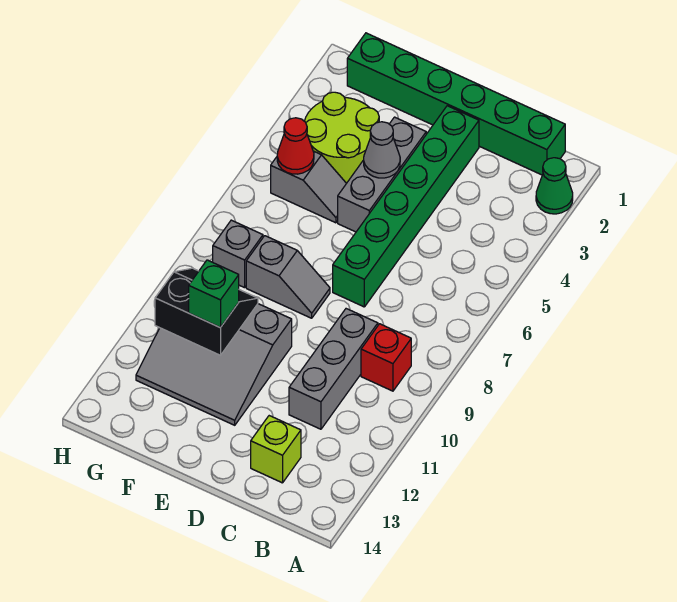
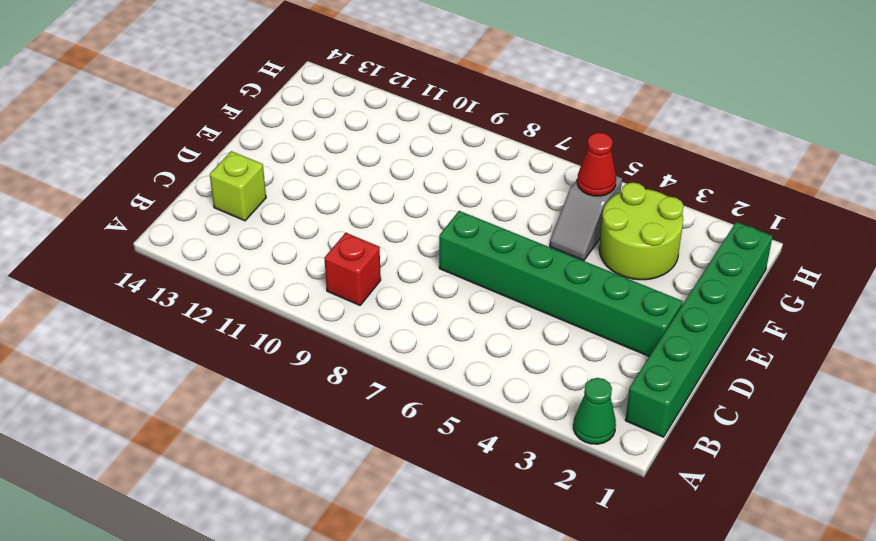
none -> grey 1x3 brick [289,309,378,429]
none -> grey 1x3 brick [338,117,426,232]
none -> grey 1x2 slope [246,236,330,318]

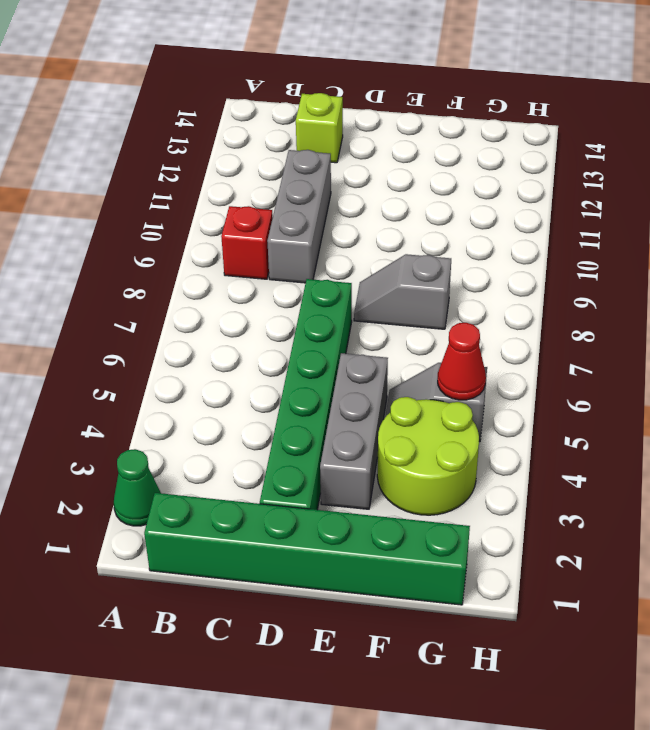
none -> grey 3x3 slope [136,304,292,425]
none -> grey 1x1 brick [213,220,263,288]
none -> grey 1x1 cone [364,122,400,178]

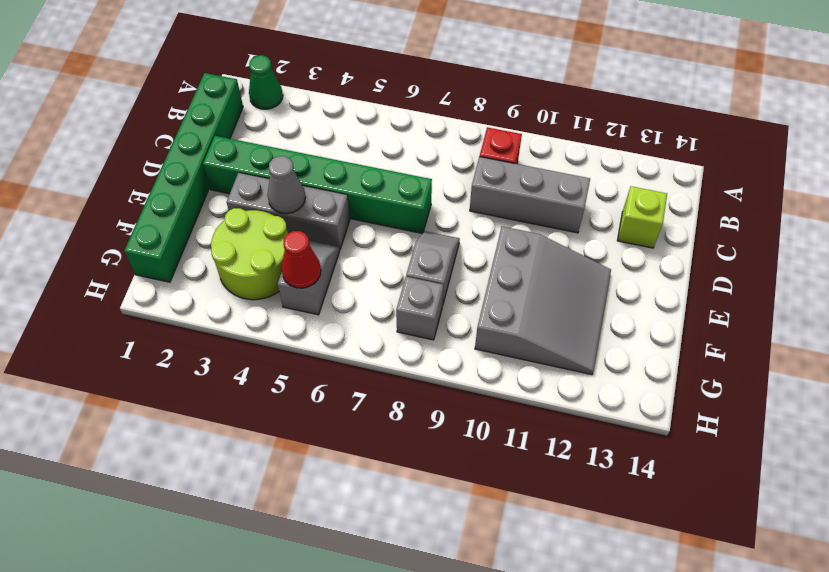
none -> black 2x2 slope [155,268,258,355]
none -> green 1x1 brick [189,260,239,328]

